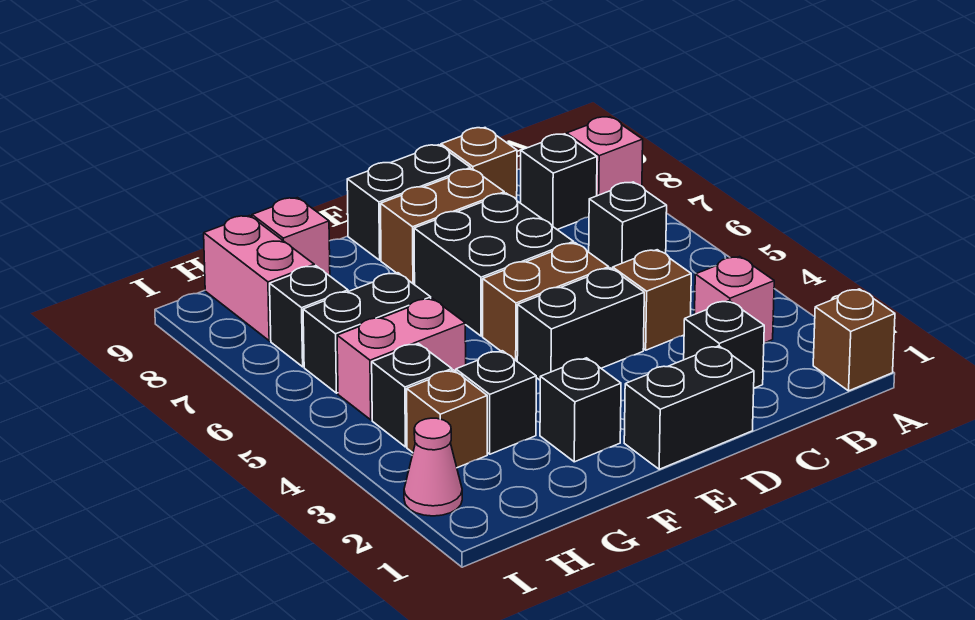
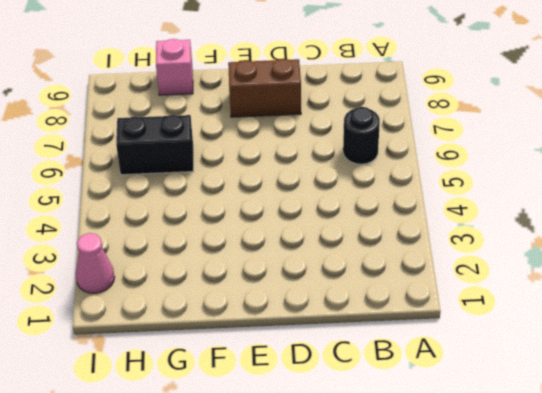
black 1x1 round brick [343,107,380,164] -> black 1x1 brick [589,182,667,269]
none -> brown 1x1 brick [813,289,895,391]
none -> pink 1x1 brick [567,117,643,196]
none -> pink 1x1 brick [695,256,774,343]

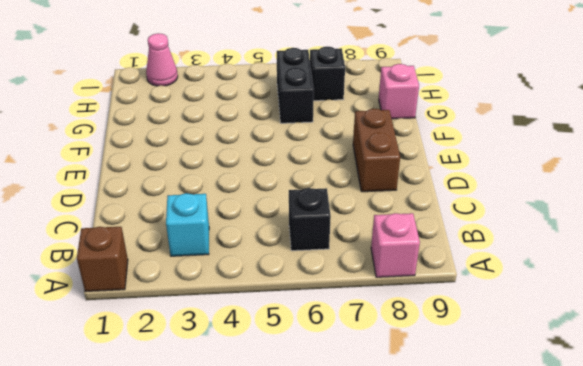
cyan 1x1 brick [166,193,209,256] -> pink 1x1 brick [695,256,774,343]
none -> black 1x1 brick [521,134,597,229]
none -> black 1x1 brick [684,301,764,388]
none -> brown 1x1 brick [613,250,691,350]

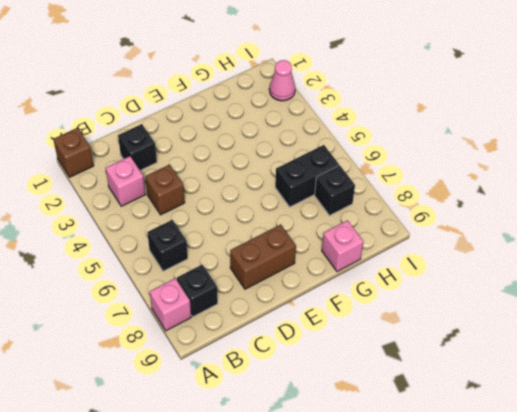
none -> brown 1x1 brick [441,128,517,200]
none -> black 1x2 brick [624,346,754,469]
none -> black 1x2 brick [517,268,644,380]

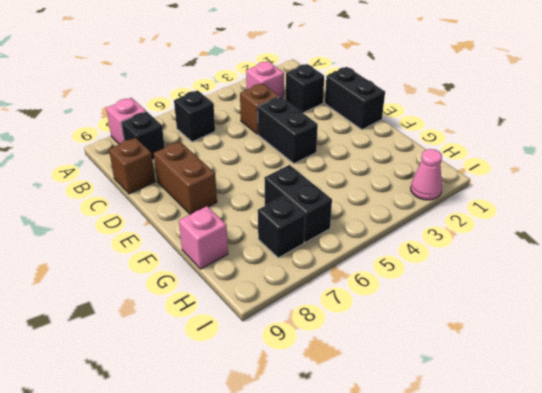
none -> brown 1x1 brick [813,289,895,391]
none -> brown 1x2 brick [483,243,609,361]
none -> black 2x2 brick [414,193,574,336]

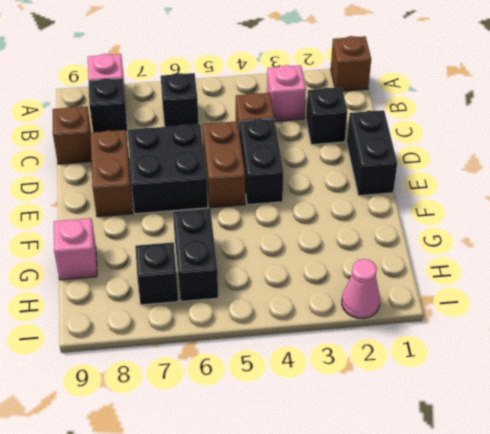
none -> black 1x2 brick [347,145,471,260]
none -> black 1x1 brick [540,358,621,462]
none -> black 1x1 brick [456,351,536,454]

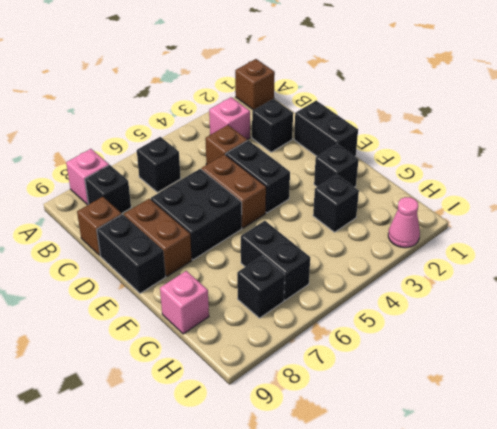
none -> pink 1x2 brick [337,298,466,420]
none -> brown 1x1 brick [407,370,487,468]
none -> black 1x1 brick [372,343,452,447]

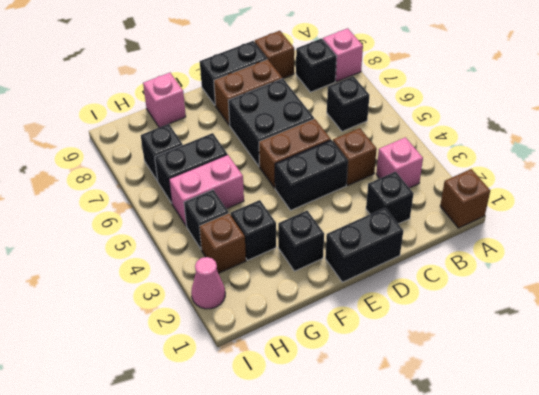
none -> pink 1x2 brick [204,215,314,341]

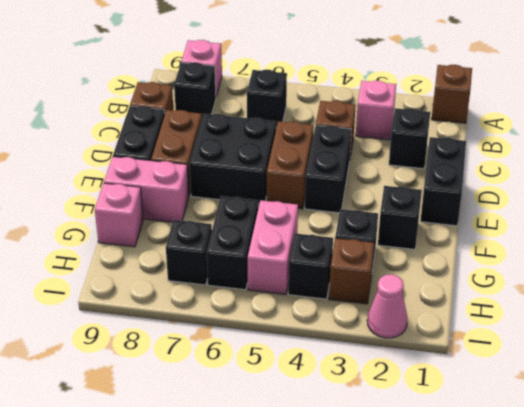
pink 1x2 brick [104,157,189,222] -> pink 1x2 brick moved to [204,215,314,341]

